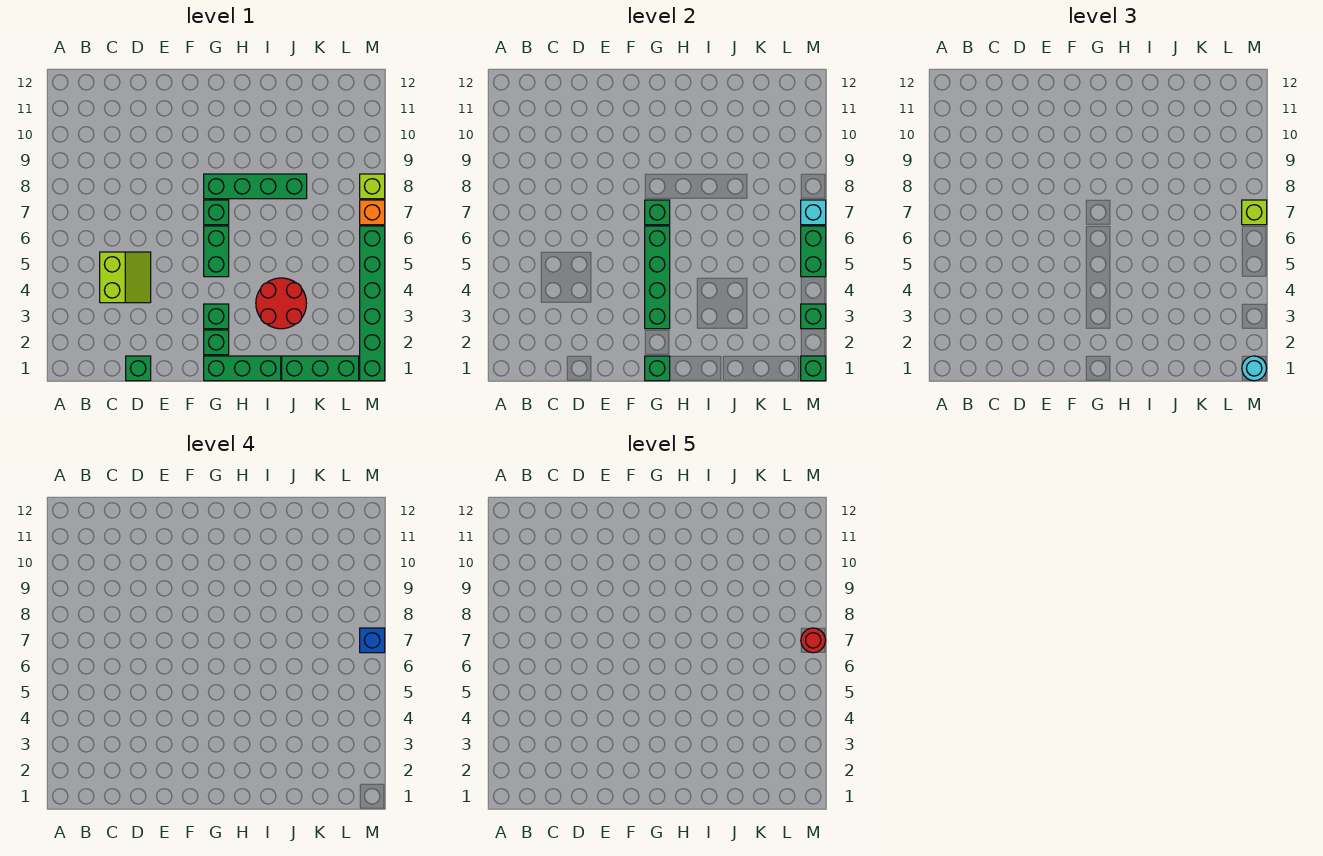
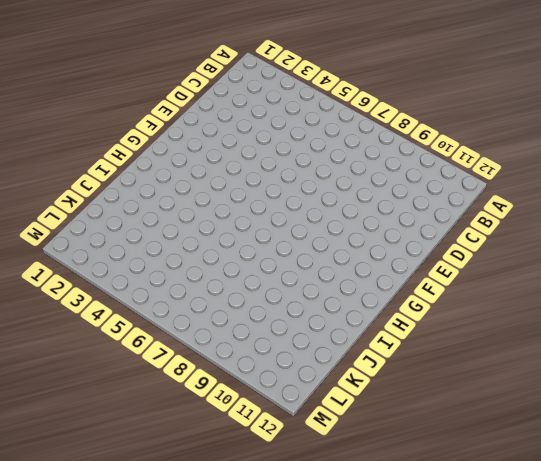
none -> lime 2x2 slope [100,252,151,303]
none -> green 1x1 brick [126,356,151,381]
none -> green 1x3 brick [204,356,281,381]

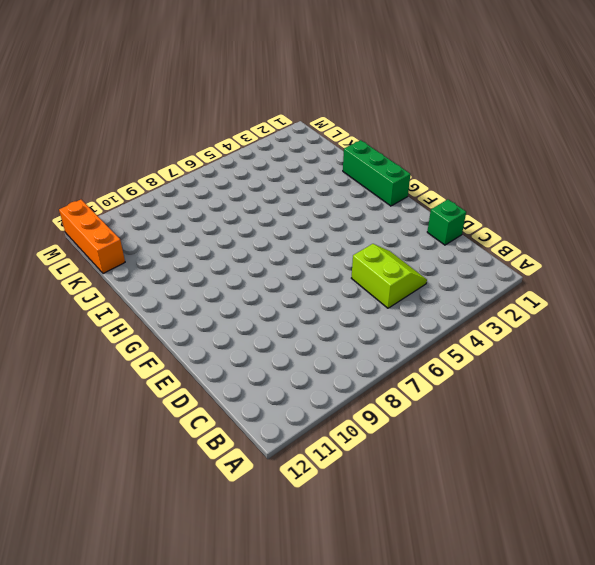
lime 2x2 slope [352,244,427,308] -> lime 2x2 slope turned to [100,252,151,303]
orange 1x3 brick [59,200,125,274] -> none
none -> green 1x1 brick [204,330,229,355]
none -> green 1x1 brick [204,304,229,329]
none -> green 1x2 brick [204,226,229,277]

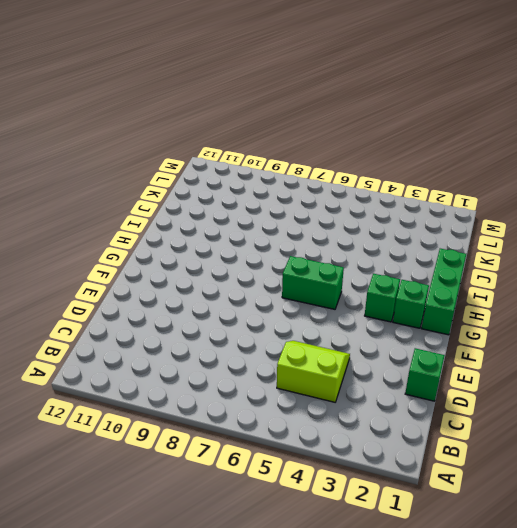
none -> green 1x1 brick [204,200,229,225]
none -> green 1x4 brick [204,174,307,199]
none -> red 2x2 round brick [256,278,307,329]

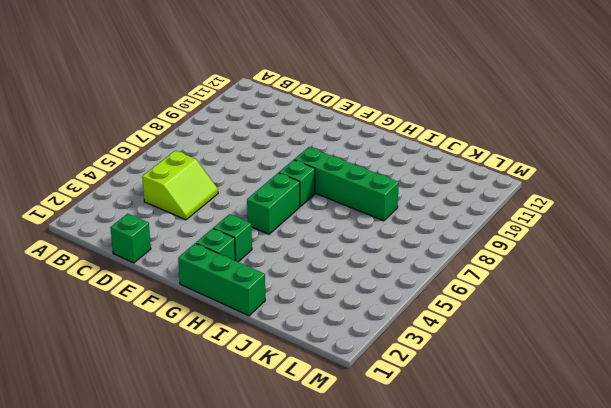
none -> red 2x2 round brick [256,278,307,329]
none -> green 1x3 brick [282,356,359,381]
none -> green 1x6 brick [360,226,385,381]

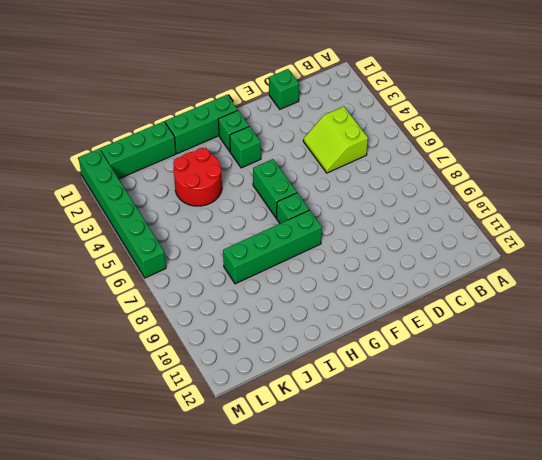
none -> orange 1x1 brick [360,200,385,225]
none -> lime 1x1 brick [360,174,385,199]
none -> green 1x1 brick [645,356,670,381]

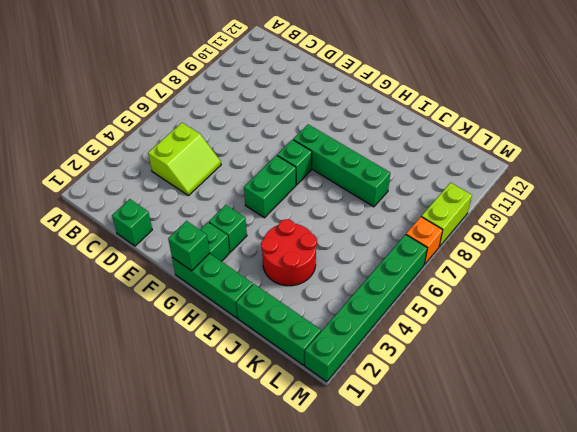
lime 1x2 brick [421,182,472,247] -> lime 1x1 brick [360,174,385,199]
none -> green 1x4 brick [645,226,670,329]
none -> green 1x1 brick [645,200,670,225]
none -> green 1x1 brick [801,356,826,381]

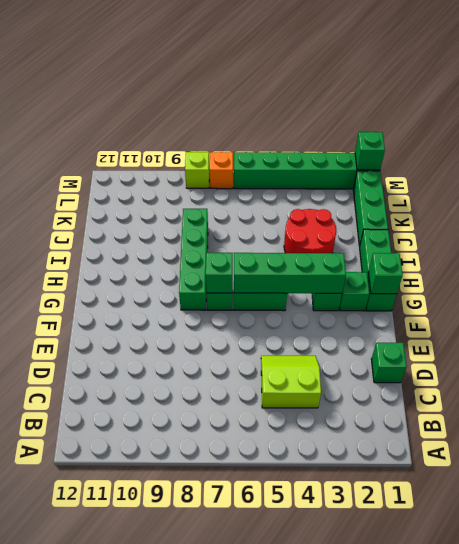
none -> green 1x1 brick [801,304,826,329]
none -> green 1x2 brick [801,226,826,277]
none -> cyan 1x1 brick [801,200,826,225]

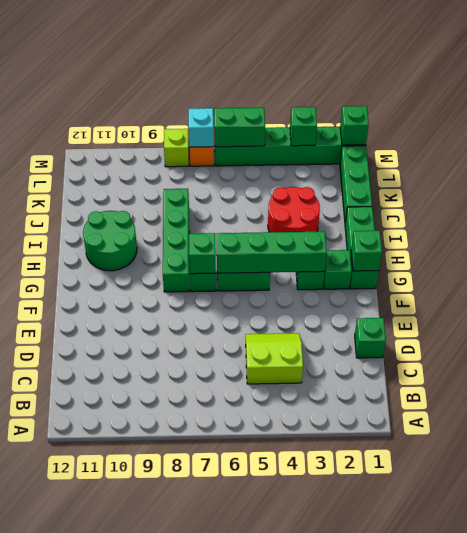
green 2x2 round brick [83,211,137,271] -> none
none -> cyan 1x1 round brick [1242,356,1267,381]
none -> lime 1x1 brick [1242,200,1267,225]
none -> blue 1x1 brick [360,628,385,653]

